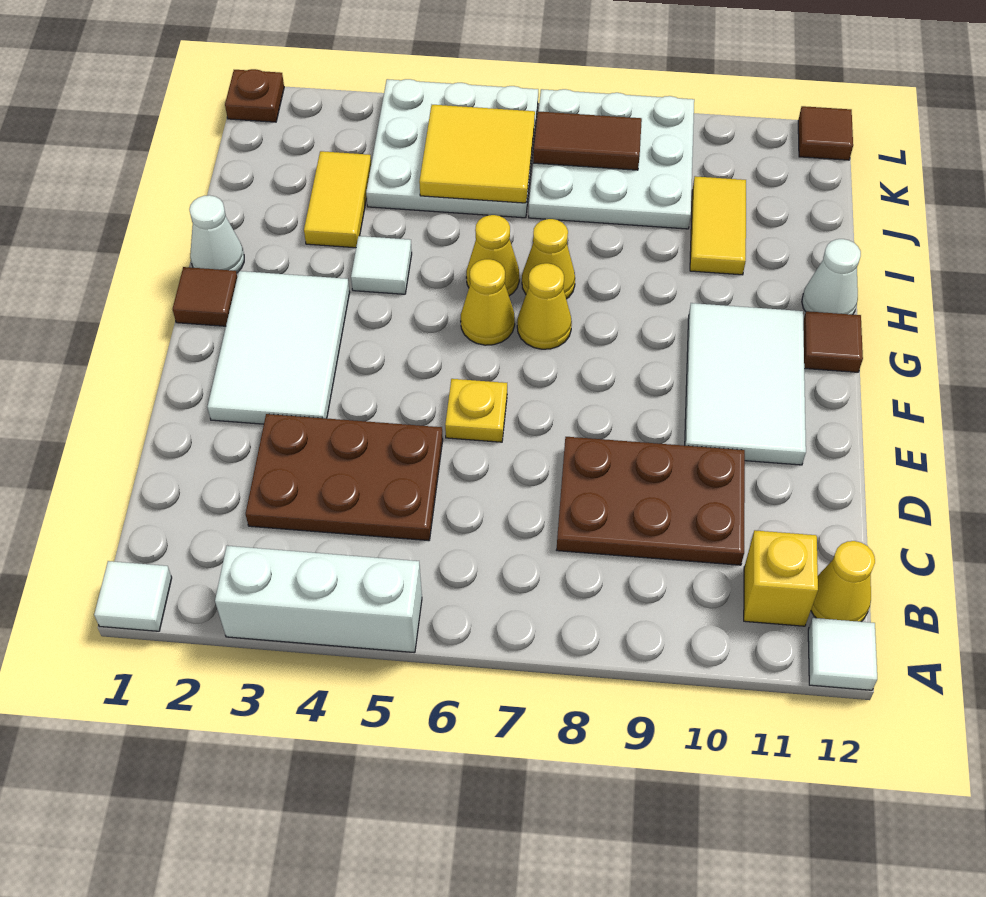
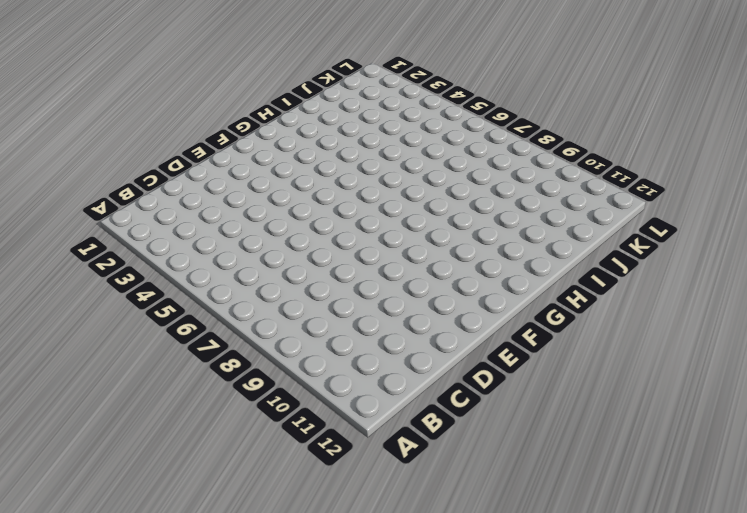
none -> white 1x1 tile [94,561,172,631]
none -> white 1x3 brick [215,546,422,653]
none -> white 1x1 tile [808,618,877,690]

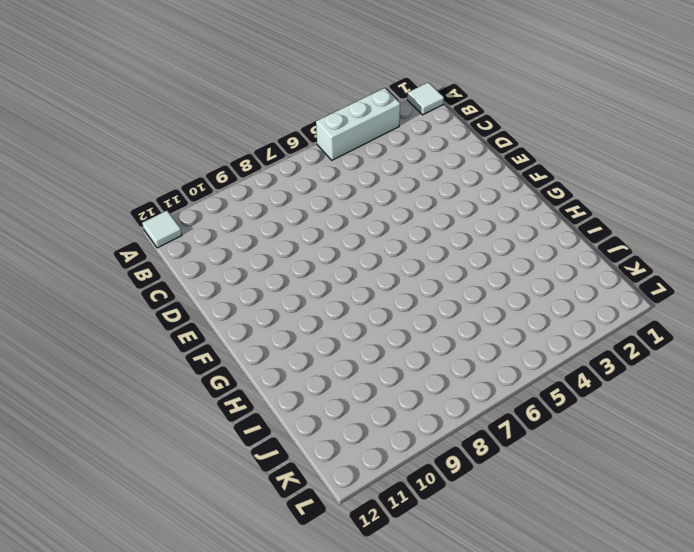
none -> yellow 1x1 brick [744,530,818,626]
none -> yellow 1x1 cone [811,541,875,622]
none -> brown 2x3 plate [246,414,443,541]

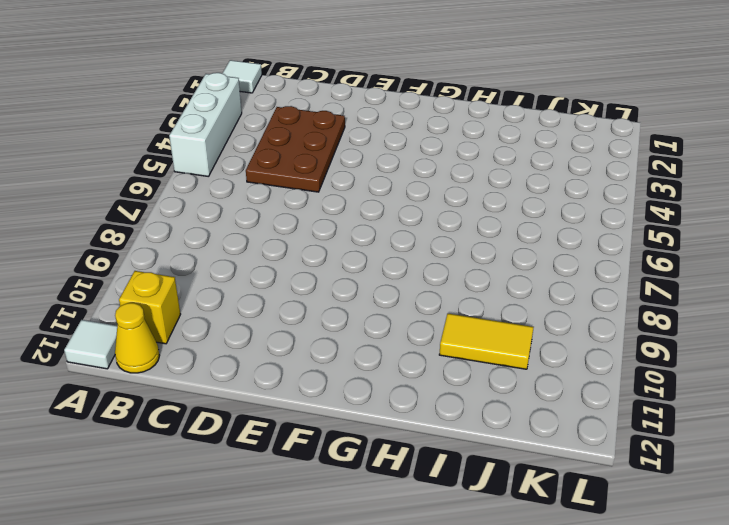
none -> brown 2x3 plate [557,437,745,565]
none -> white 2x3 tile [207,271,350,424]
none -> yellow 1x1 plate [445,379,507,442]

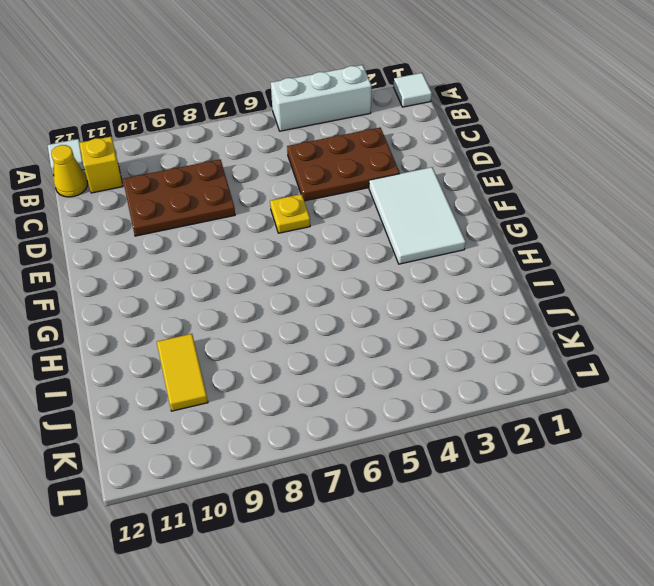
none -> white 2x3 tile [685,303,806,465]
none -> brown 1x1 tile [173,267,237,326]
none -> yellow 1x1 cone [461,259,515,345]

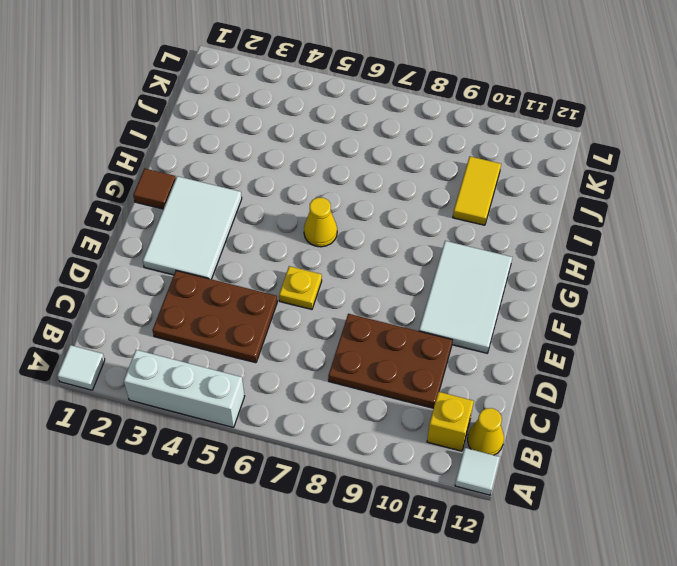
none -> yellow 1x1 cone [517,263,572,349]
none -> brown 1x1 tile [803,311,863,372]
none -> white 1x1 cone [189,195,244,273]

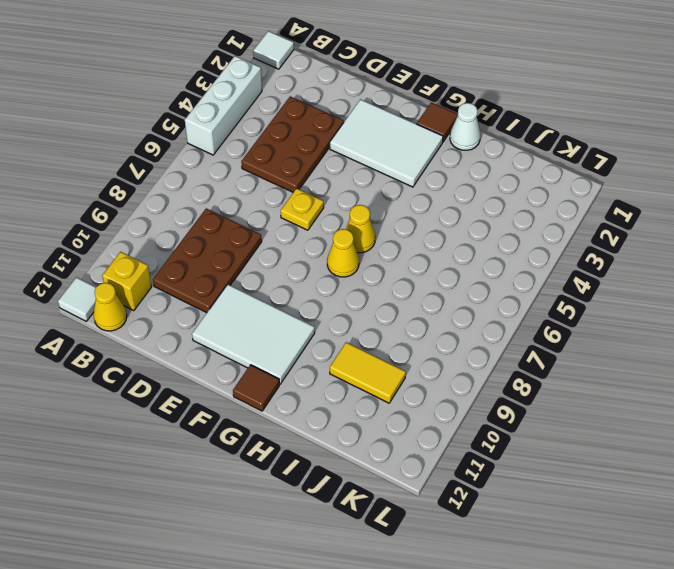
none -> white 1x1 tile [351,236,412,294]
none -> yellow 1x1 cone [466,215,519,296]
none -> yellow 1x1 cone [522,219,575,299]

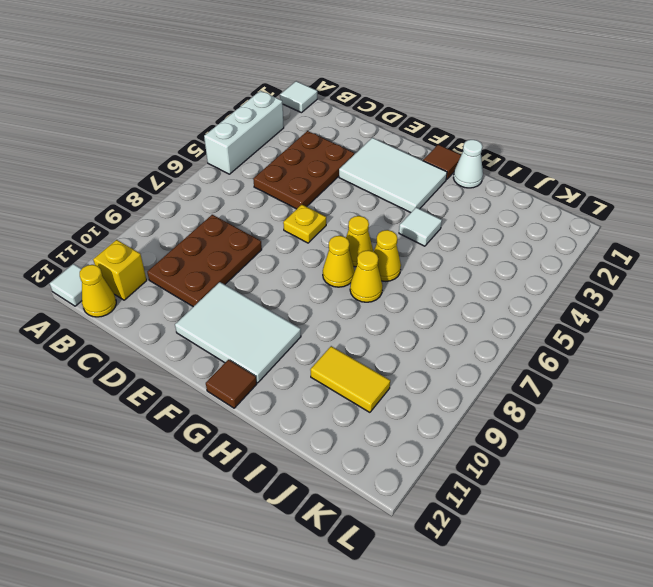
none -> white 1x1 cone [802,239,861,315]
none -> yellow 1x2 tile [304,151,371,248]
none -> white 3x3 plate [366,79,538,218]

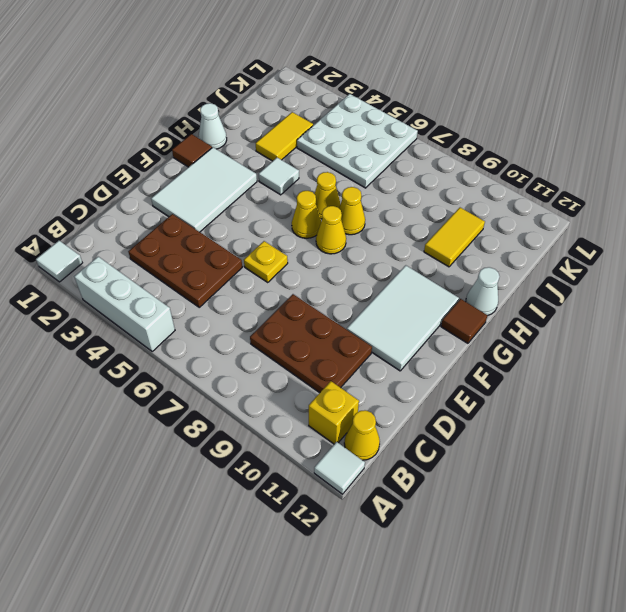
none -> white 3x3 plate [529,89,694,229]
none -> brown 1x1 plate [225,69,284,122]
none -> brown 1x1 tile [798,106,853,160]

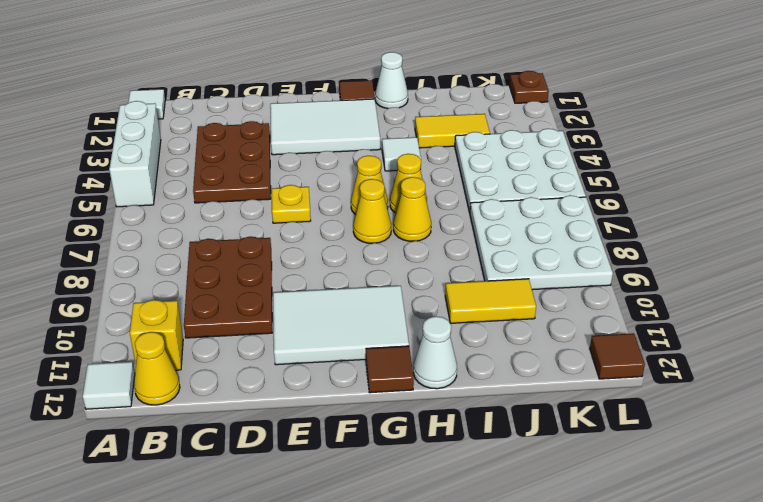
none -> yellow 2x2 tile [419,105,535,203]
none -> brown 1x2 tile [533,111,642,170]

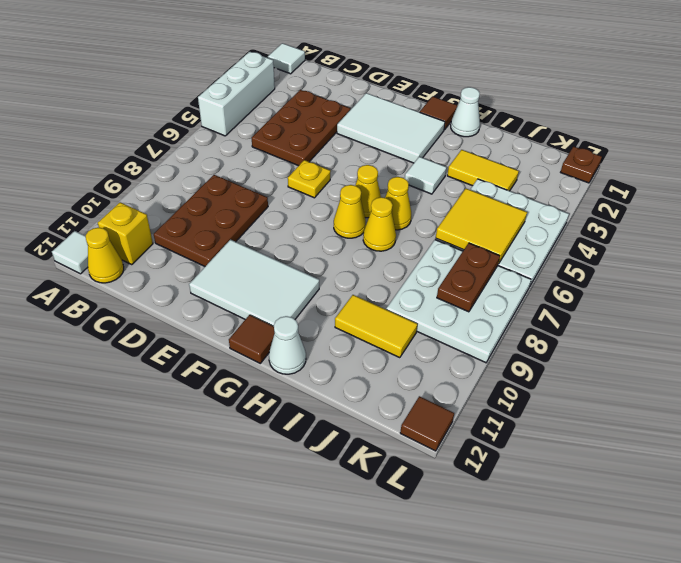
brown 1x2 plate [437,243,500,312] -> brown 1x2 tile [533,111,642,170]

